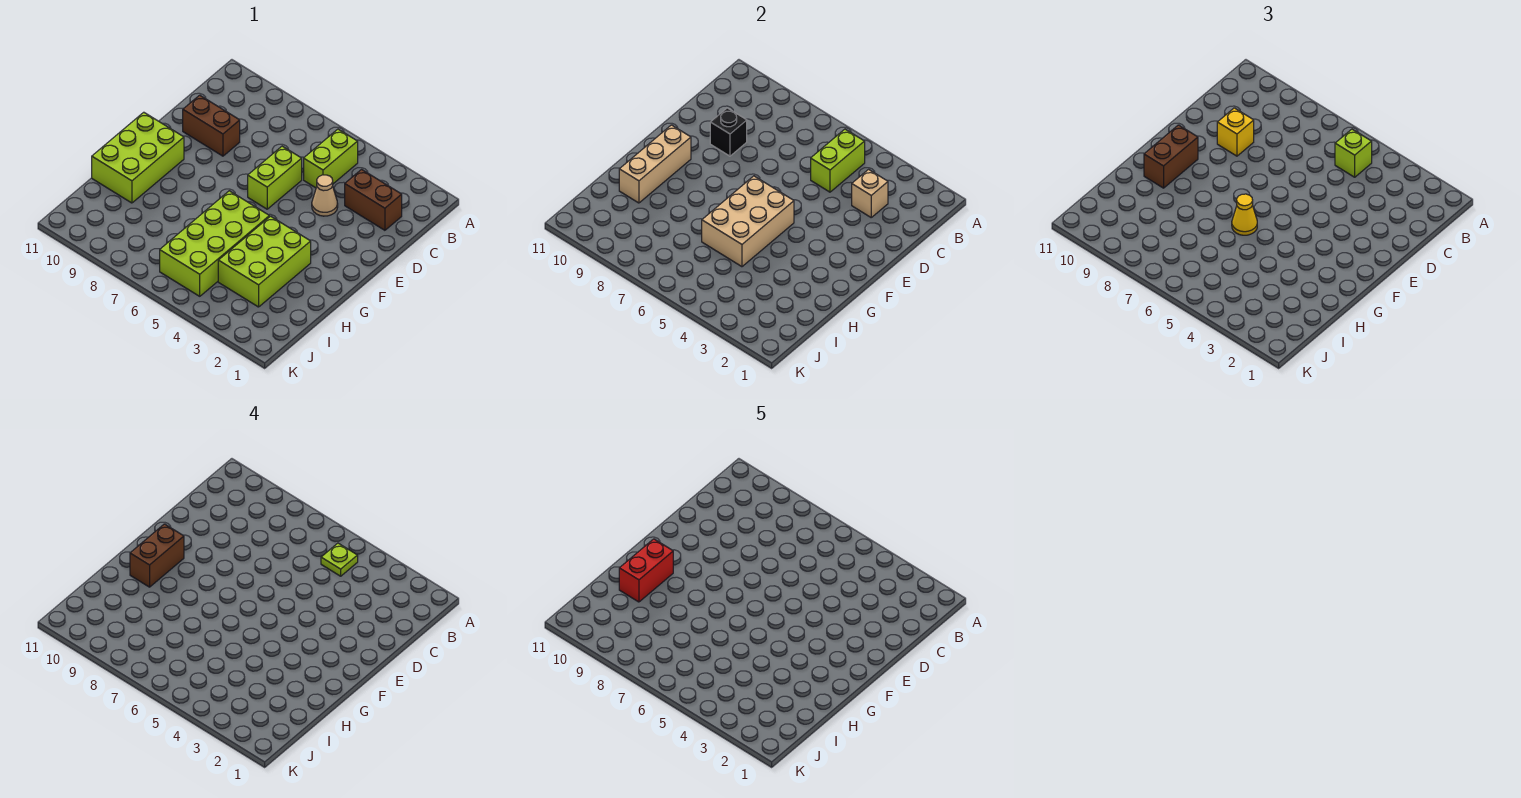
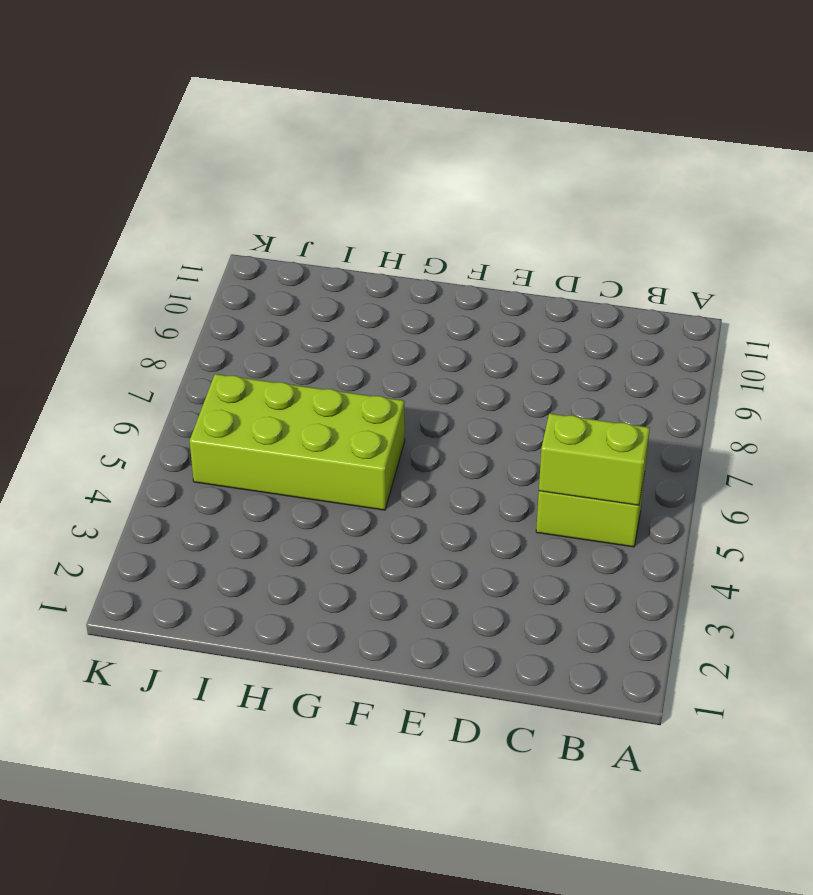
none -> brown 1x2 brick [345,170,402,230]
none -> tan 1x1 cone [312,175,338,216]
none -> lime 1x2 brick [248,146,302,209]

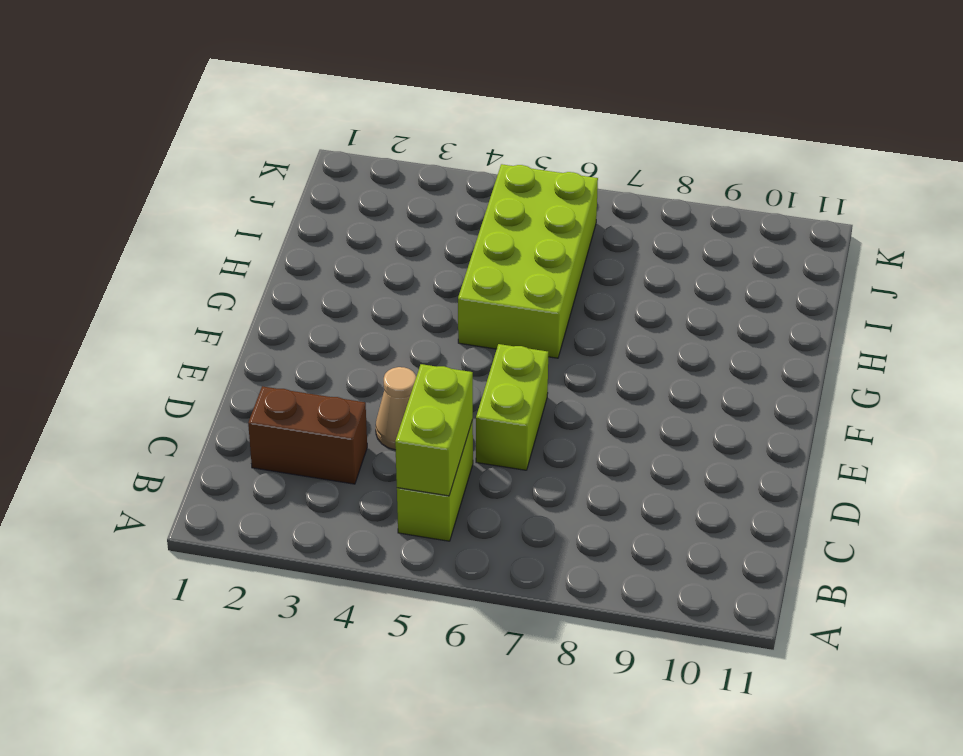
none -> brown 1x2 brick [183,95,240,156]
none -> lime 2x3 brick [92,112,184,203]
none -> lime 2x3 brick [218,216,311,307]

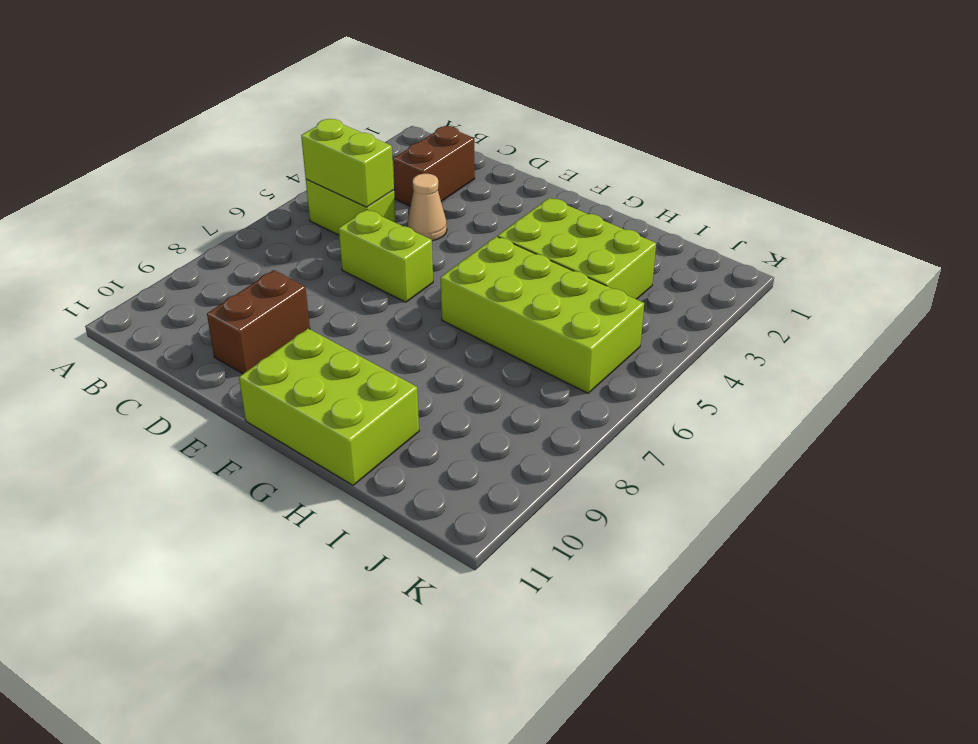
none -> tan 1x1 brick [852,170,888,217]
none -> black 1x1 brick [710,108,747,156]
none -> tan 2x3 brick [702,176,794,267]

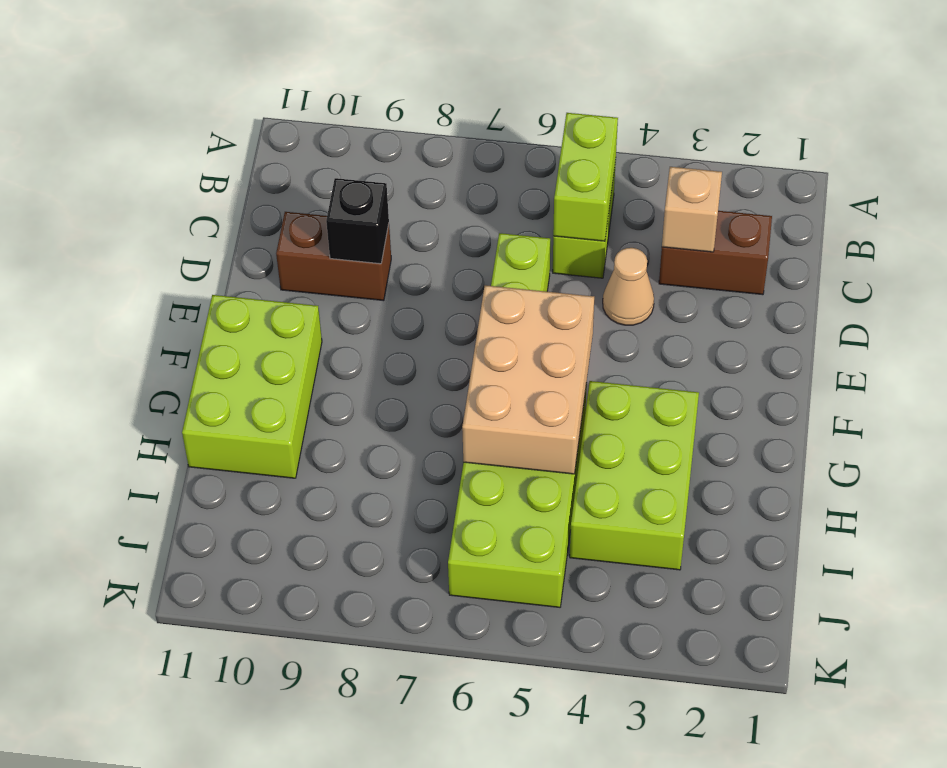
none -> tan 1x3 brick [619,125,691,203]
none -> lime 1x1 brick [1335,129,1372,177]
none -> yellow 1x1 brick [1217,108,1254,156]

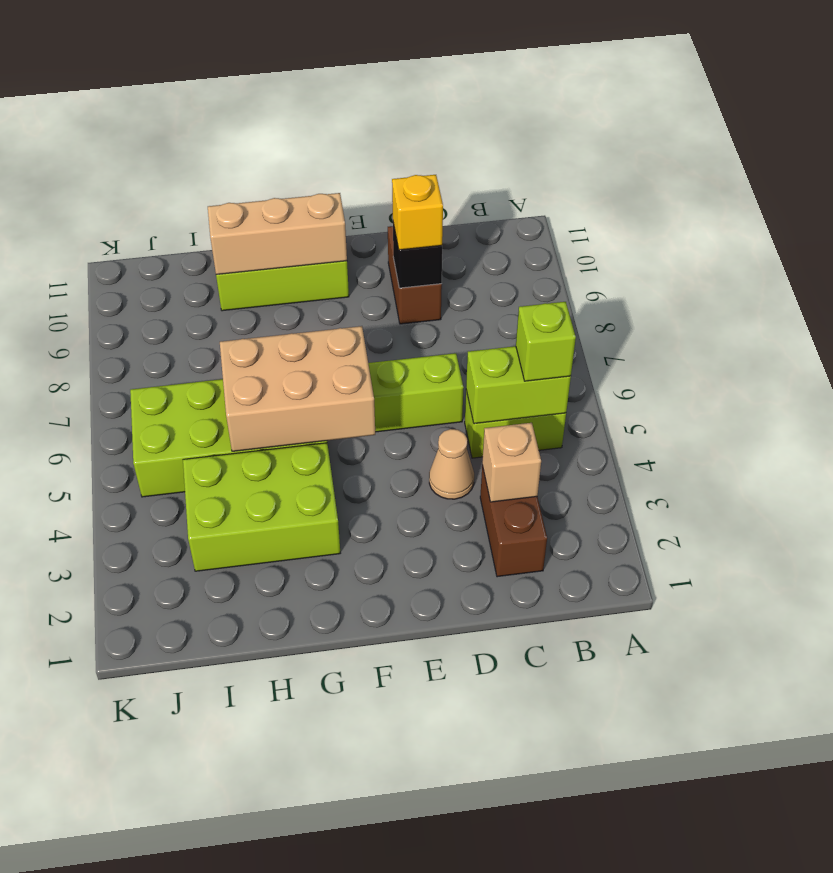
none -> brown 1x2 brick [1144,125,1198,188]
none -> yellow 1x1 cone [1232,194,1257,235]
none -> lime 1x1 plate [321,543,358,576]

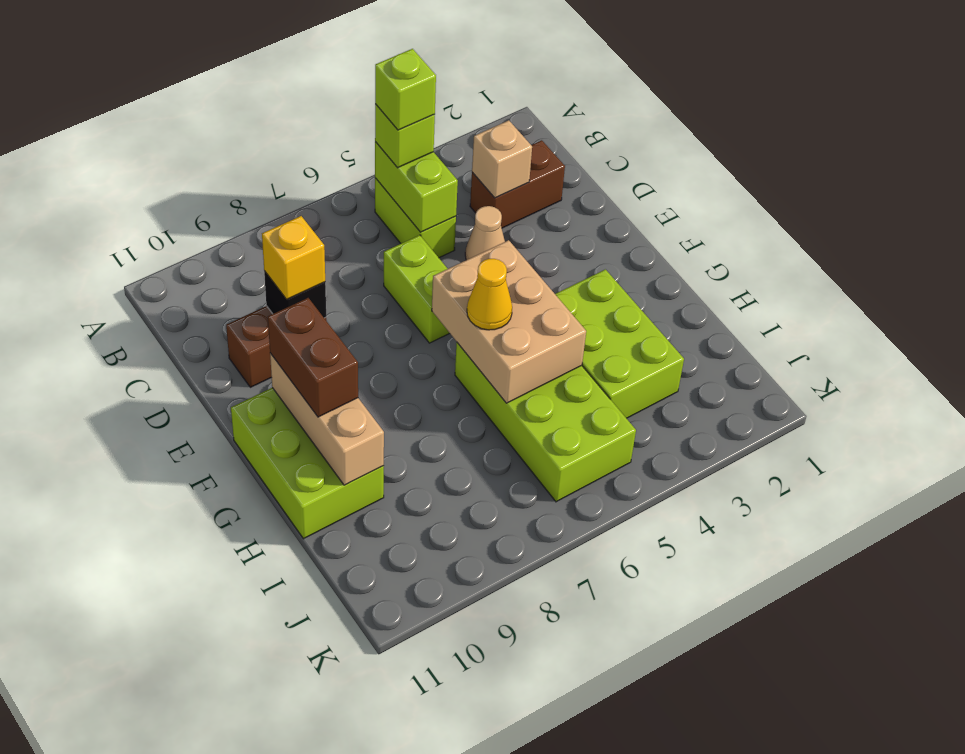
lime 1x1 brick [375,49,436,130] -> lime 1x1 plate [321,543,358,576]
none -> brown 1x2 brick [130,524,184,587]
none -> red 1x2 brick [619,539,673,602]

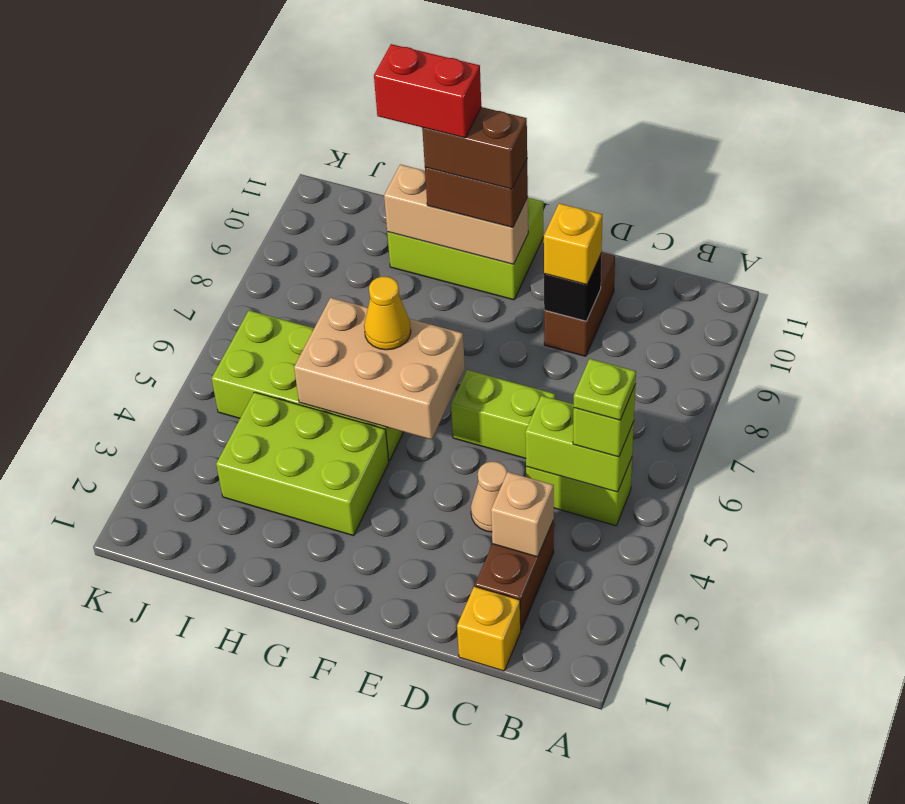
yellow 1x1 brick [457,586,521,671] -> none

